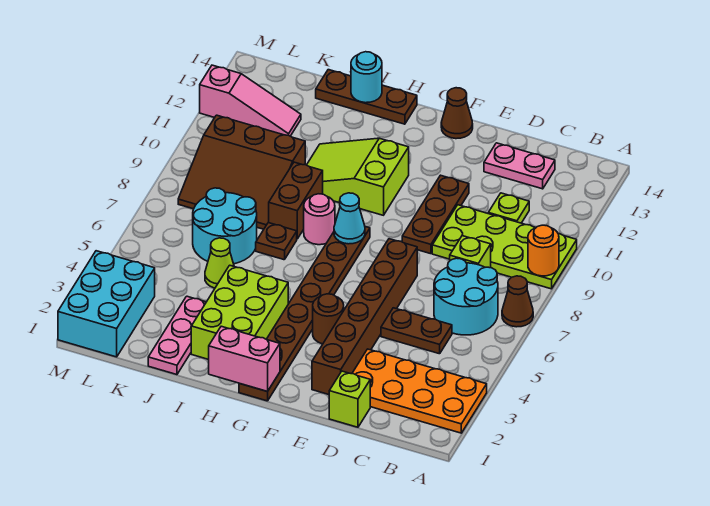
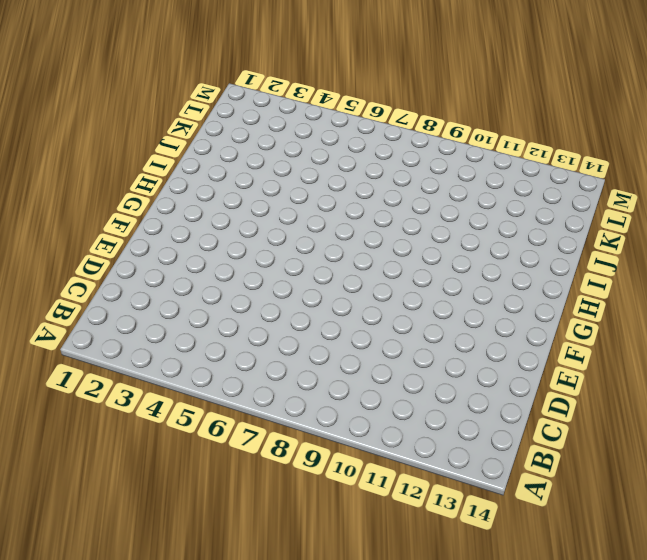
none -> orange 2x4 plate [352,349,487,433]
none -> brown 1x1 cone [502,276,533,327]
none -> lime 2x4 plate [432,205,577,289]
none -> cyan 2x2 round brick [434,258,498,335]

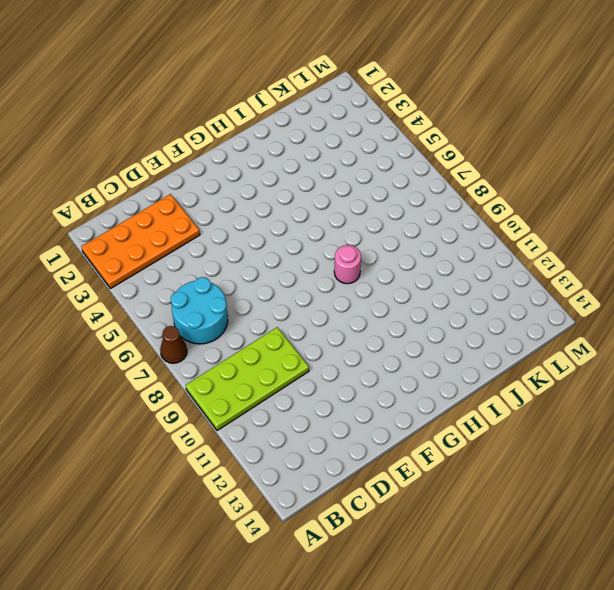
none -> brown 1x2 plate [381,308,452,354]
none -> lime 1x1 brick [450,235,491,268]
none -> lime 1x1 plate [488,193,529,223]
none -> pink 1x2 plate [484,143,555,189]

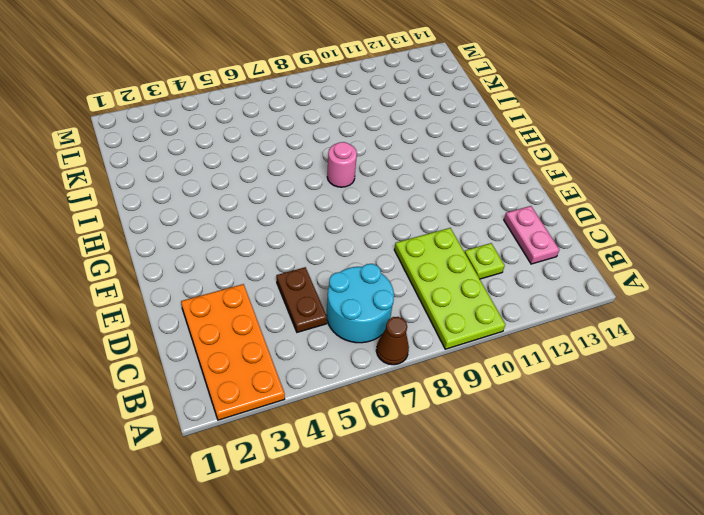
none -> lime 1x1 brick [450,235,491,268]
none -> lime 1x1 brick [329,371,370,427]
none -> brown 1x6 brick [312,239,417,395]
none -> brown 1x3 plate [402,175,469,254]

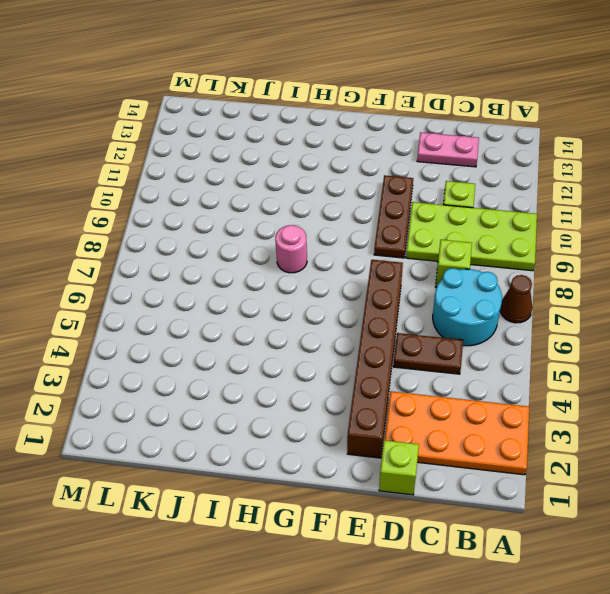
none -> brown 1x1 round brick [313,294,344,344]
none -> brown 1x1 cone [441,88,473,139]
none -> brown 1x8 plate [239,227,370,401]
none -> lime 2x3 slope [307,138,409,215]

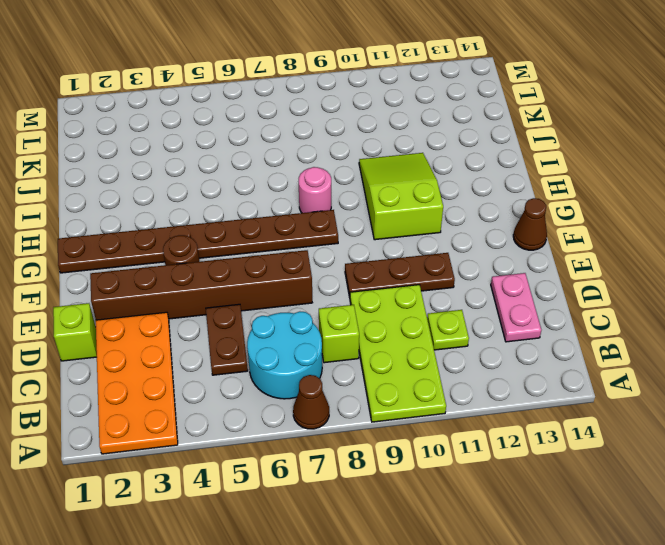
none -> lime 2x3 brick [191,265,288,359]
none -> brown 1x3 plate [316,70,417,124]
none -> brown 1x1 plate [256,222,297,260]
none -> brown 1x2 brick [269,162,323,239]

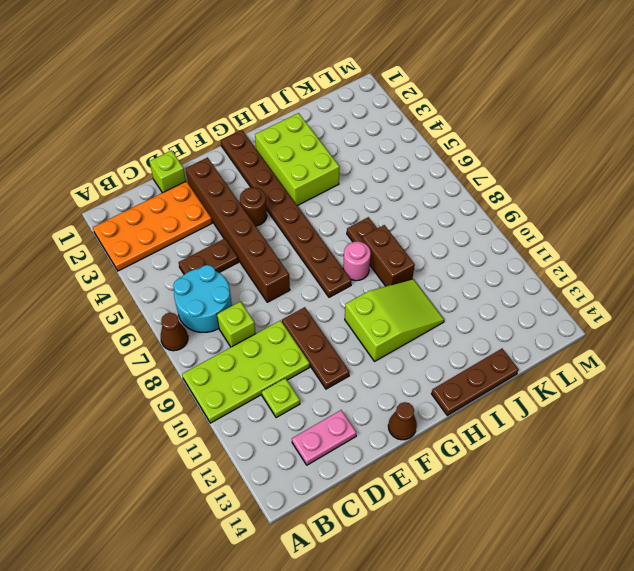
none -> pink 1x3 plate [148,296,206,375]
none -> lime 1x1 cone [205,238,234,288]
none -> cyan 2x2 round brick [193,188,257,264]
none -> brown 3x3 slope [178,115,305,229]

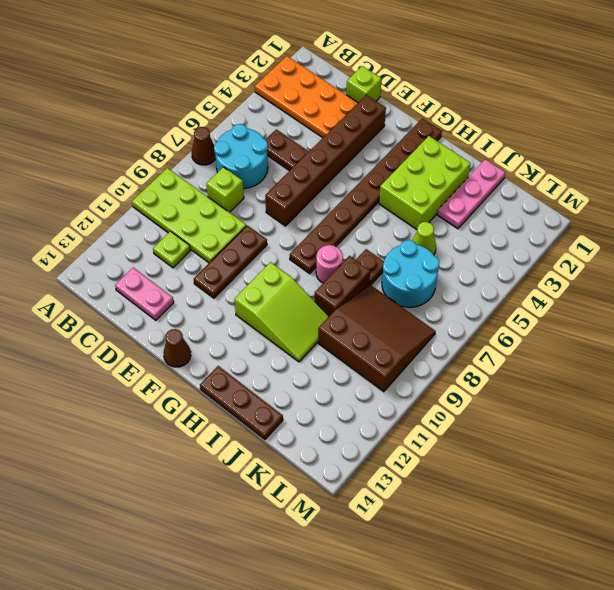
none -> brown 1x1 round brick [313,294,344,344]
none -> pink 1x3 slope [200,65,301,136]
none -> cyan 2x3 brick [58,251,155,357]
none -> orange 1x1 round brick [528,225,559,276]

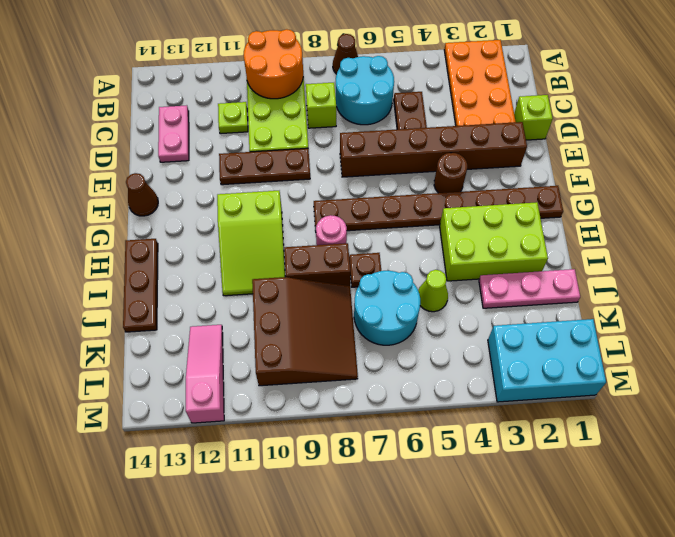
orange 2x2 round brick [244,29,303,99] -> orange 1x1 round brick [528,225,559,276]
none -> pink 1x2 brick [209,326,280,391]
none -> cyan 1x1 cone [334,193,365,244]
none -> cyan 1x1 round brick [351,52,382,103]

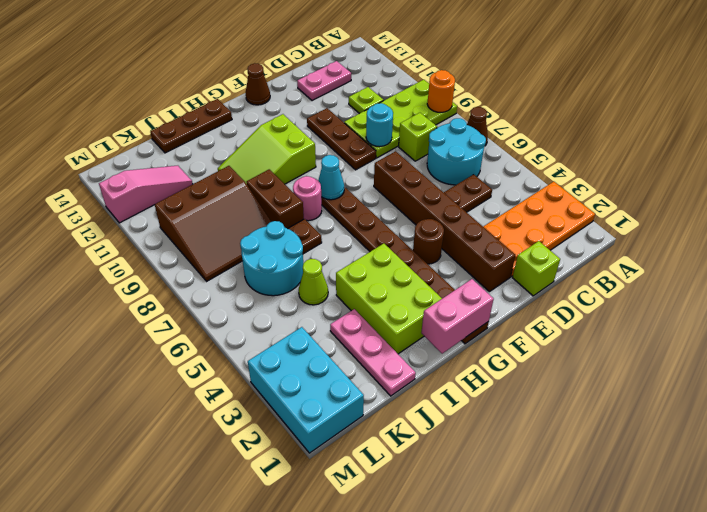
cyan 1x1 round brick [366,103,393,147] -> cyan 1x1 round brick moved to [351,52,382,103]

